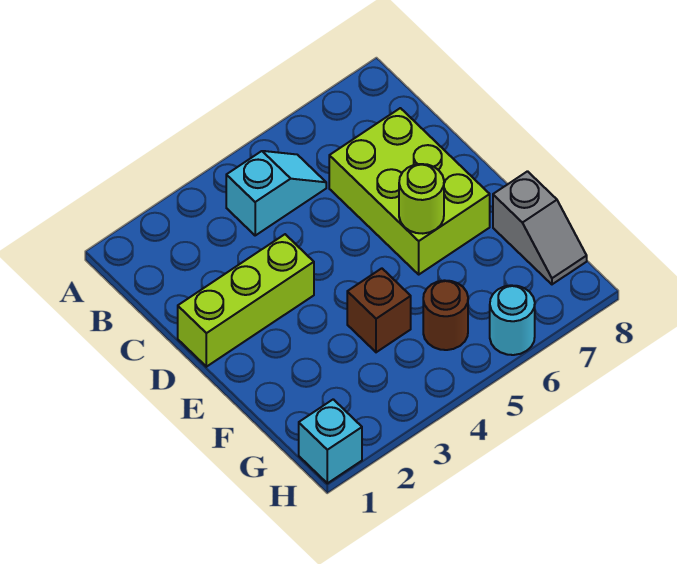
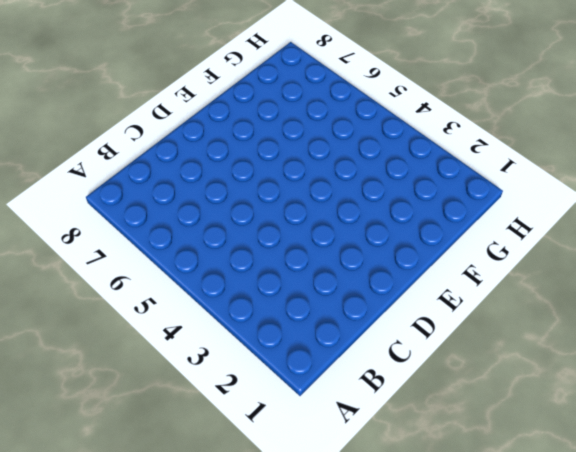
none -> cyan 1x2 slope [226,151,326,235]
none -> lime 2x3 brick [329,108,490,274]

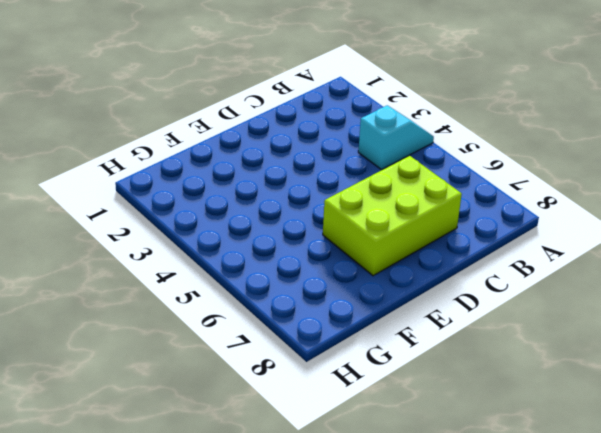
cyan 1x2 slope [358,105,434,170] -> cyan 1x2 slope turned to [226,151,326,235]
none -> lime 1x3 brick [178,234,314,367]
none -> brown 1x1 brick [347,268,411,352]

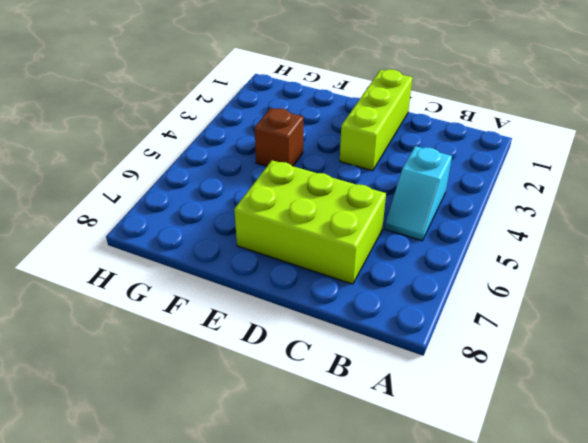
none -> grey 1x2 slope [493,171,587,284]
none -> brown 1x1 round brick [423,280,468,350]

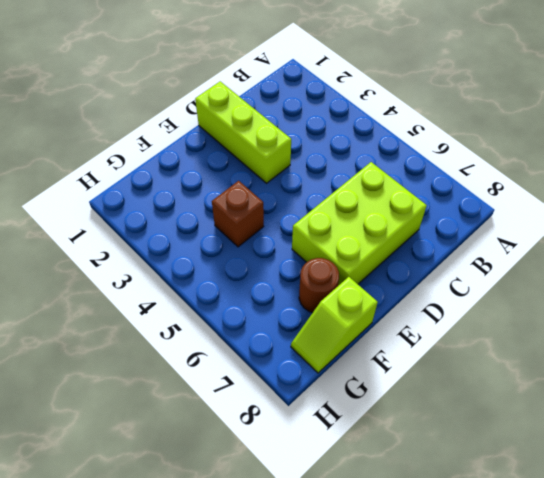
brown 1x1 round brick [299,258,339,313] -> brown 1x1 round brick moved to [423,280,468,350]
lime 1x2 slope [291,277,378,373] -> grey 1x2 slope [493,171,587,284]
none -> cyan 1x2 slope [226,151,326,235]
none -> cyan 1x1 brick [299,399,362,483]

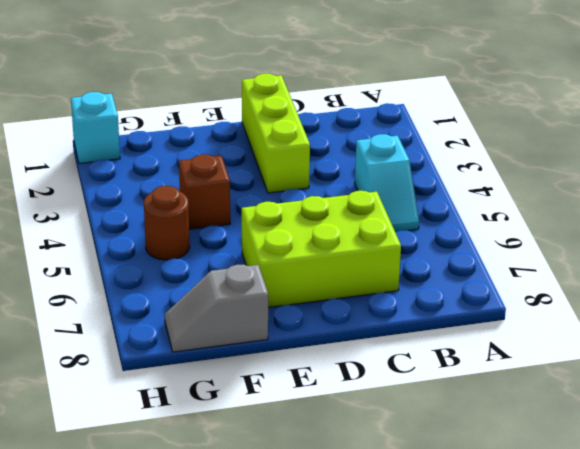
none -> cyan 1x1 round brick [490,285,535,355]
none -> lime 1x1 round brick [399,164,444,234]

